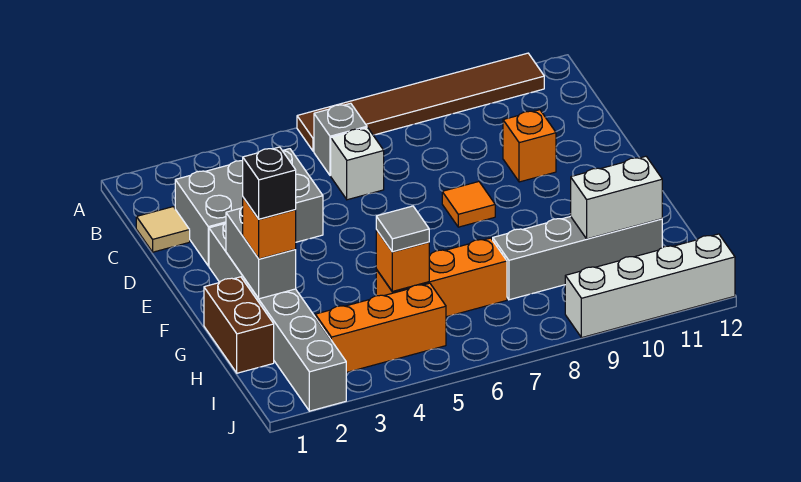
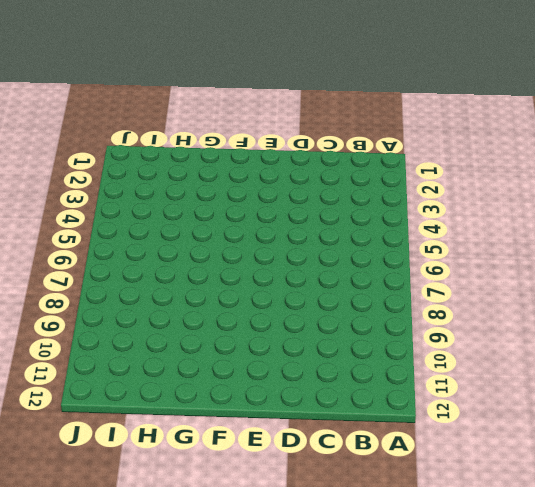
none -> brown 1x6 tile [297,53,544,151]
none -> grey 1x1 brick [314,103,367,176]
none -> tan 1x1 tile [136,207,190,252]

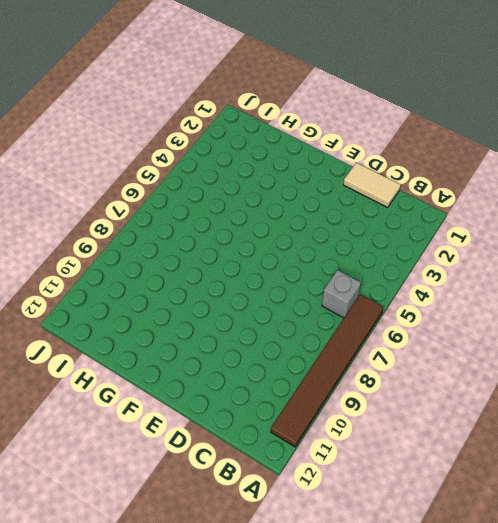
tan 1x2 tile [343,163,401,207] -> tan 1x1 tile [136,207,190,252]
none -> grey 2x3 brick [175,149,323,266]
none -> white 1x1 brick [331,128,384,200]
none -> orange 1x1 brick [503,110,556,182]

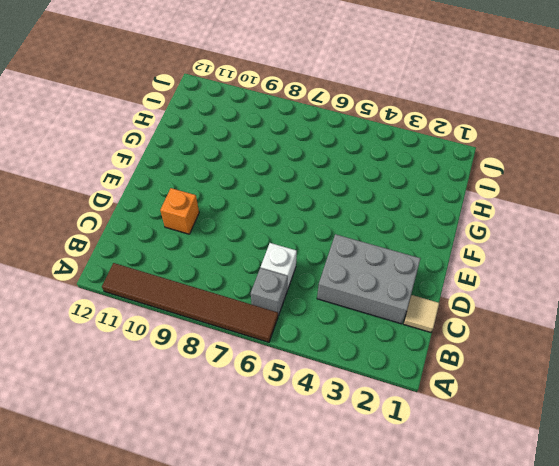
none -> grey 1x6 brick [209,223,346,411]
none -> orange 1x1 tile [442,182,495,227]
none -> brown 1x2 brick [204,277,274,373]

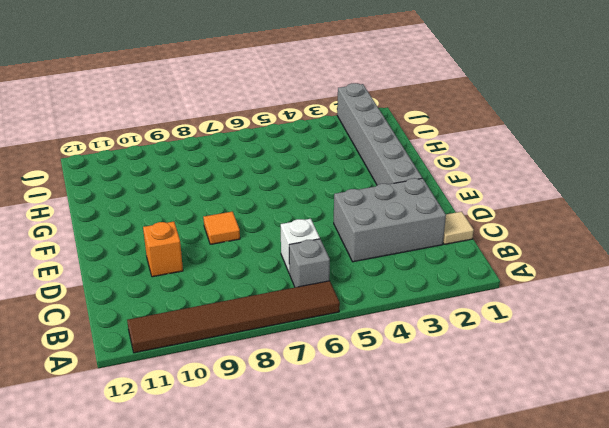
none -> brown 1x2 brick [204,277,274,373]
none -> orange 1x3 brick [376,238,507,317]
none -> grey 1x4 brick [493,216,662,300]

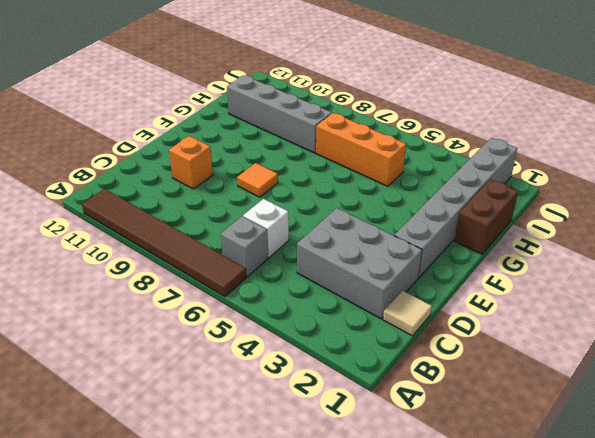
none -> orange 1x3 brick [315,283,446,373]
none -> white 1x4 brick [565,234,735,338]
none -> grey 1x2 brick [226,207,296,299]

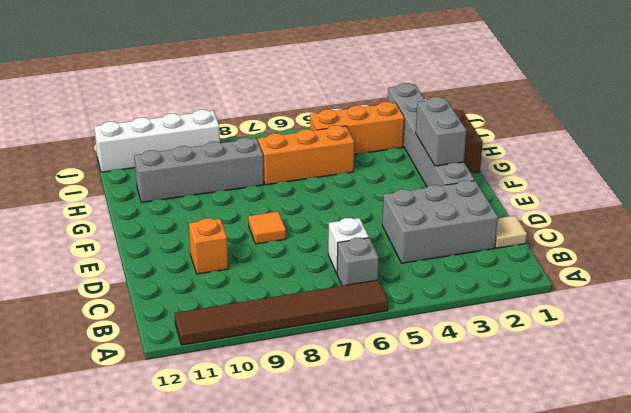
none -> orange 1x1 brick [376,230,429,291]
none -> white 1x2 brick [571,156,662,239]
none -> orange 1x1 brick [243,198,296,259]

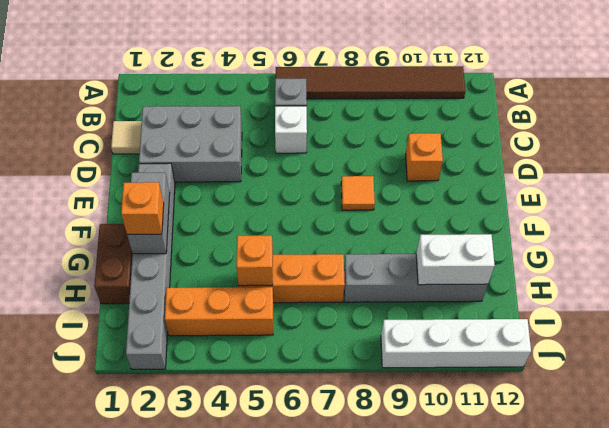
none -> grey 1x1 tile [376,206,429,252]
none -> black 1x1 brick [243,147,296,219]

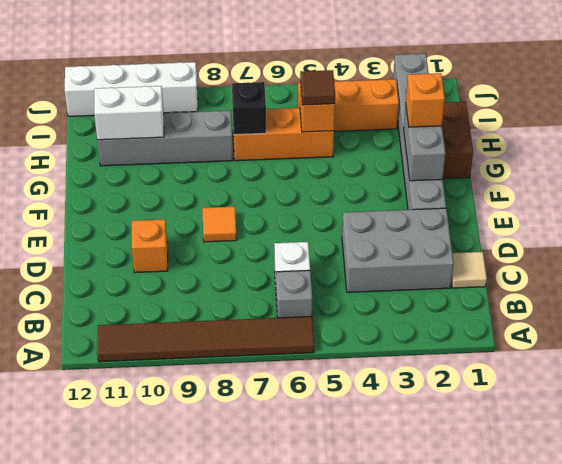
brown 1x1 tile [300,70,335,105] -> grey 1x1 tile [376,206,429,252]
black 1x1 brick [232,82,266,135] -> black 1x1 brick moved to [243,147,296,219]

